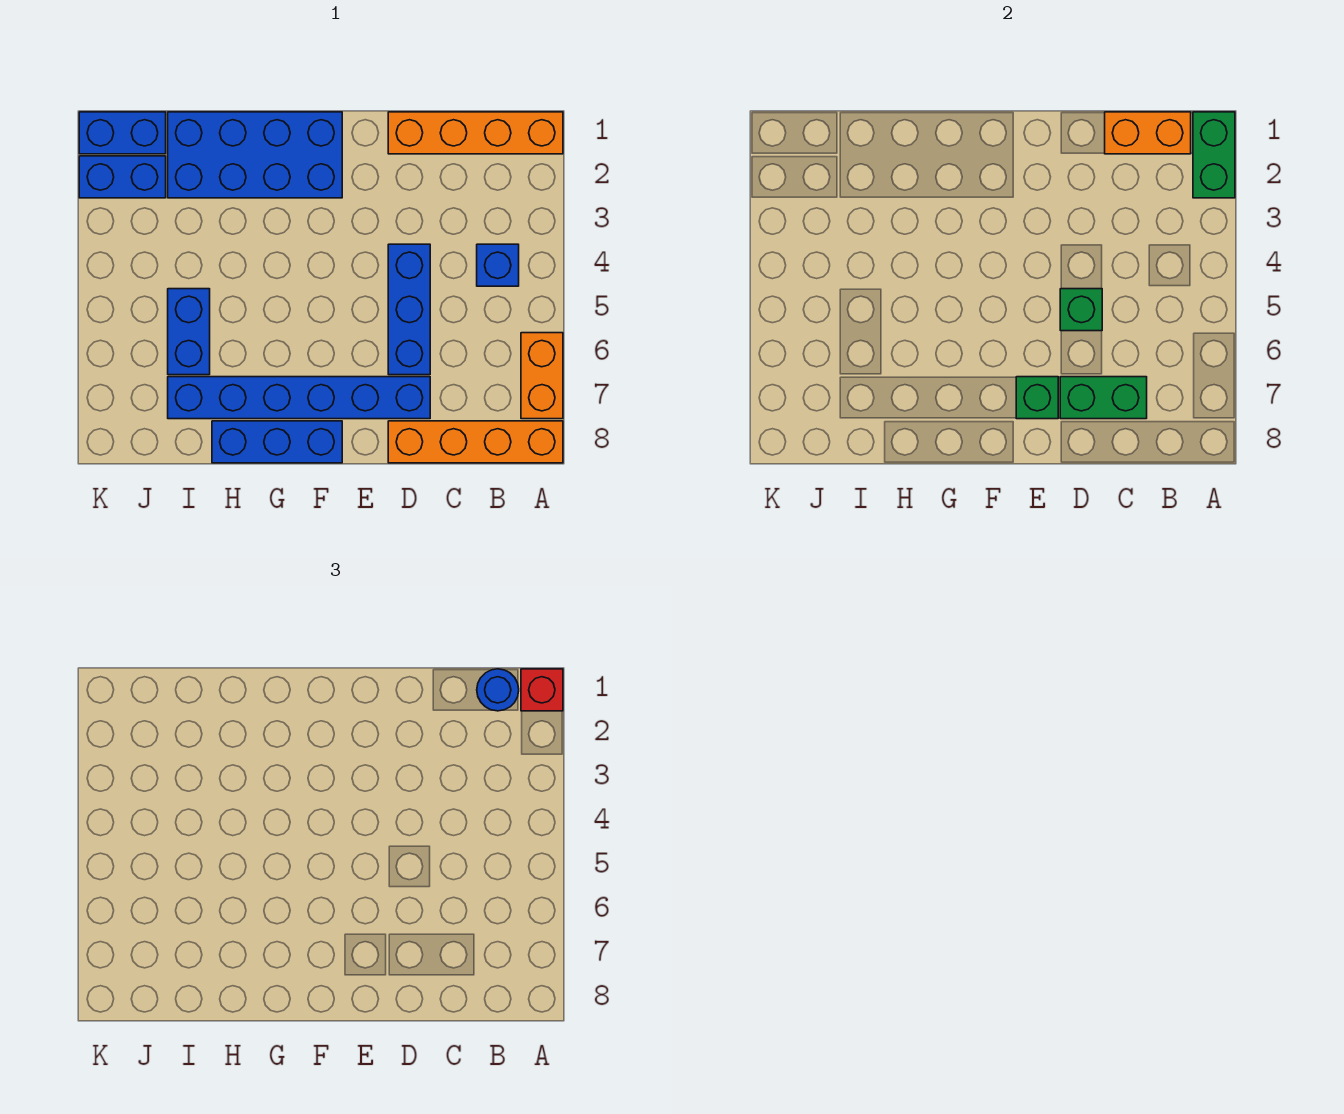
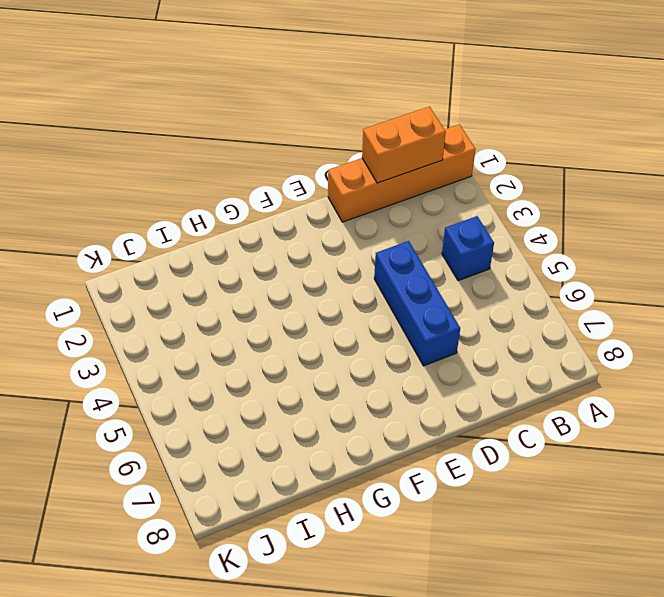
none -> orange 1x2 brick [521,333,563,419]
none -> orange 1x4 brick [388,421,563,463]
none -> blue 1x6 brick [168,377,430,419]

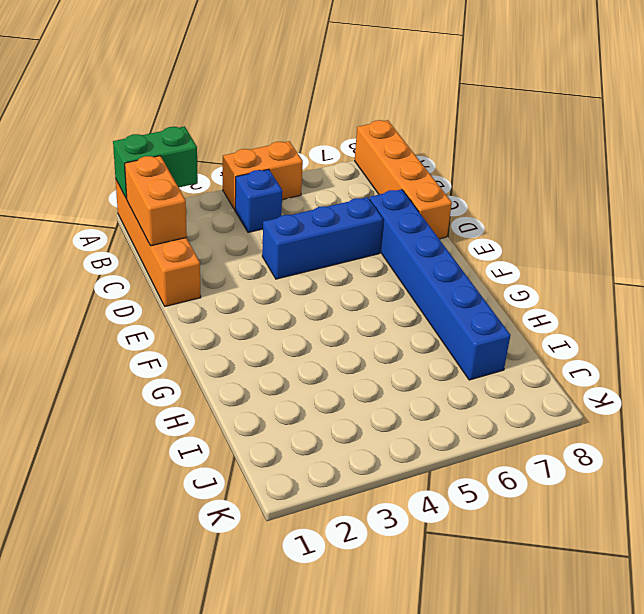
orange 1x2 brick [223,141,303,210] -> orange 1x2 brick moved to [521,333,563,419]
none -> blue 2x4 brick [168,112,342,198]
none -> blue 1x3 brick [212,421,342,463]
none -> blue 1x2 brick [168,289,210,375]

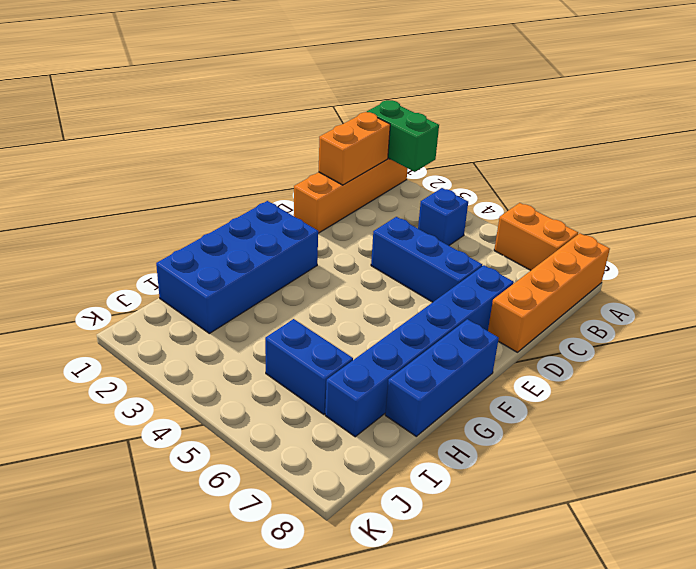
none -> blue 1x2 brick [79,112,166,154]
none -> blue 1x2 brick [79,156,166,198]
none -> green 1x2 brick [1060,377,1147,419]

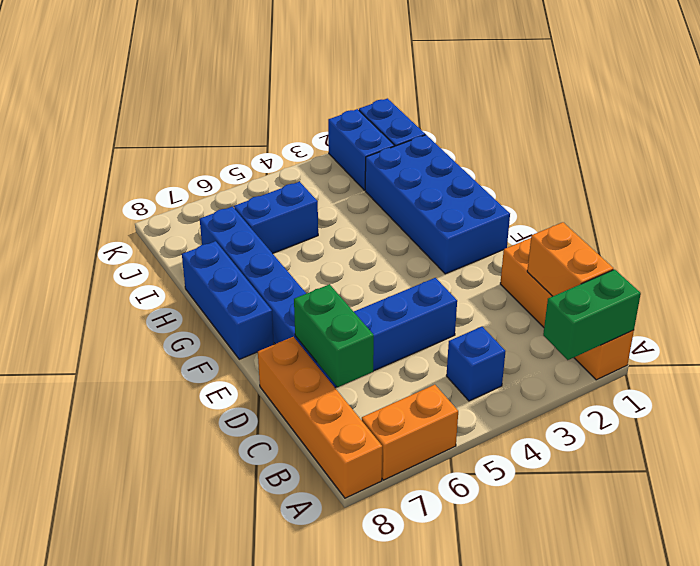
none -> green 1x1 brick [1060,289,1102,331]
none -> green 1x1 brick [1016,377,1058,419]
none -> red 1x1 brick [521,669,563,711]

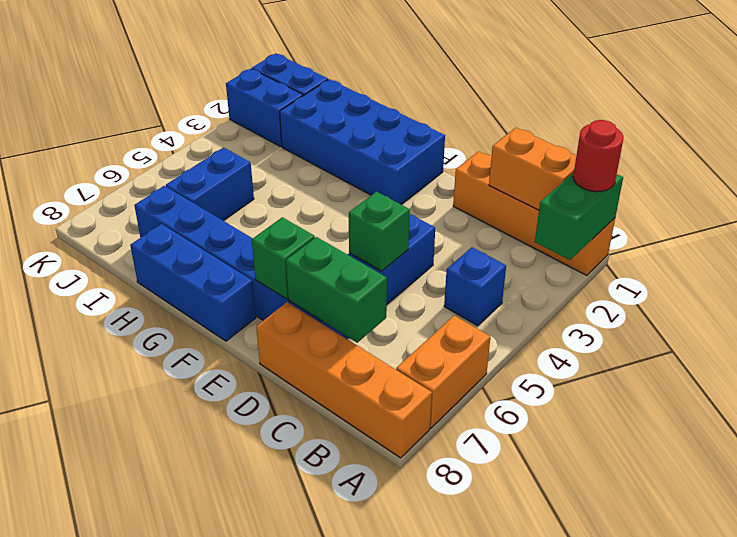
red 1x1 round brick [573,120,624,192] -> red 1x1 brick [521,669,563,711]
none -> blue 1x1 round brick [477,669,519,711]

